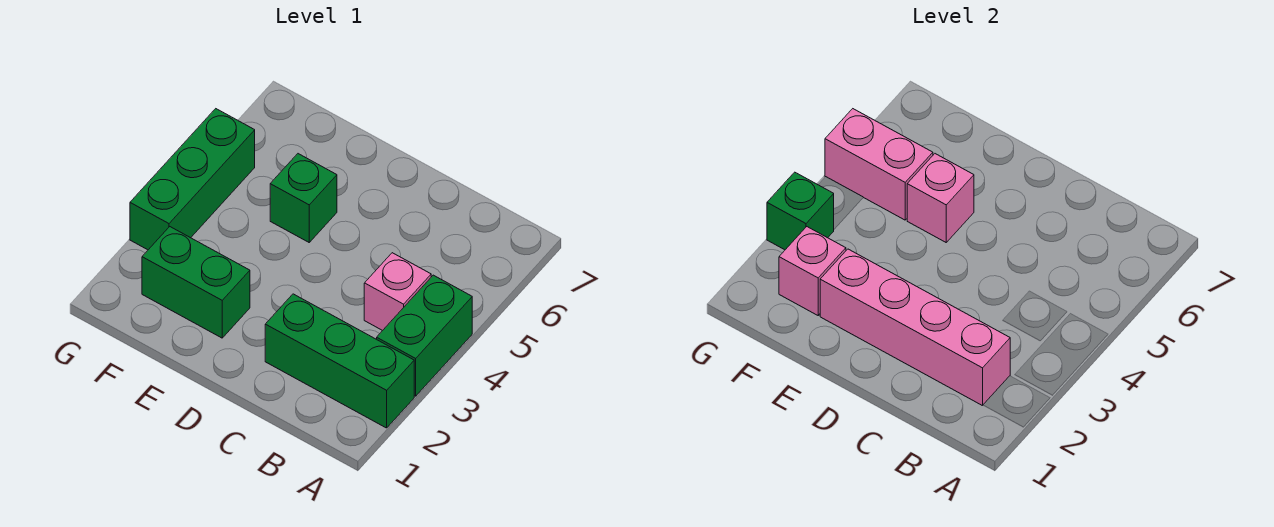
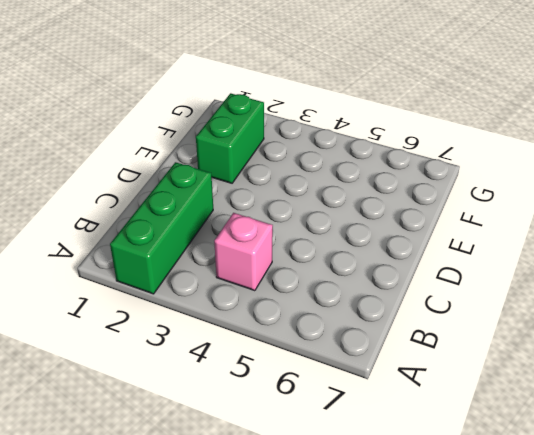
none -> green 1x2 brick [377,275,472,396]
none -> green 1x1 brick [270,154,337,242]

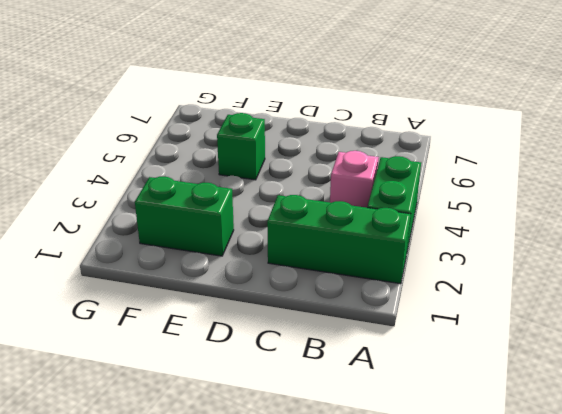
none -> green 1x3 brick [130,109,255,250]
none -> pink 1x4 brick [820,249,1010,406]

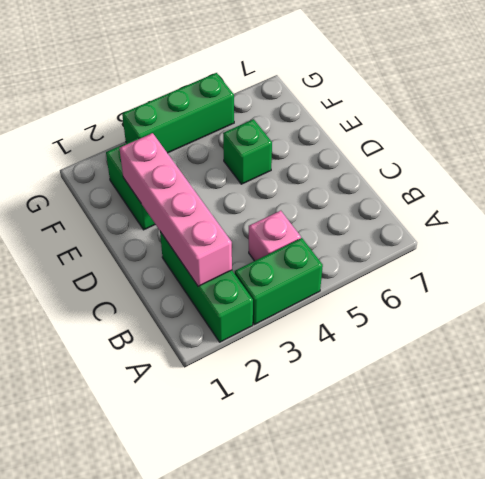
none -> pink 1x1 brick [907,154,974,242]
none -> pink 1x1 brick [779,227,846,315]

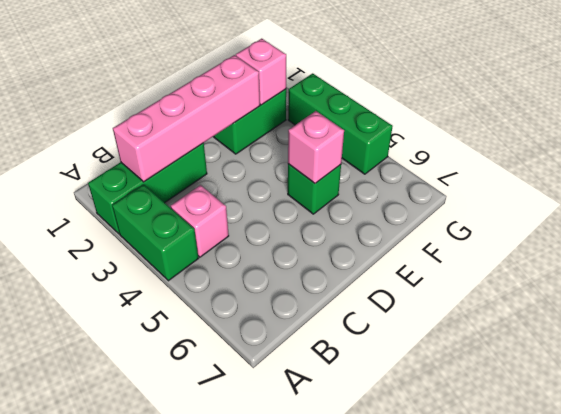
none -> pink 1x2 brick [825,109,933,220]
none -> green 1x1 brick [767,172,834,250]

